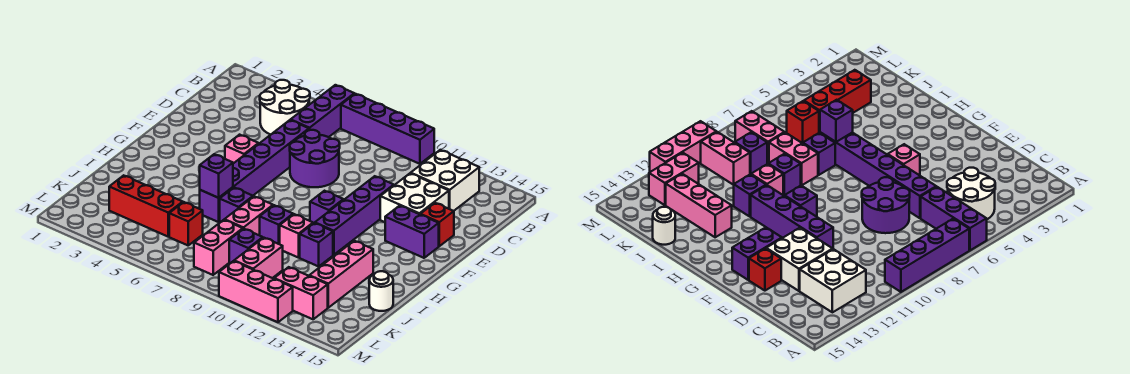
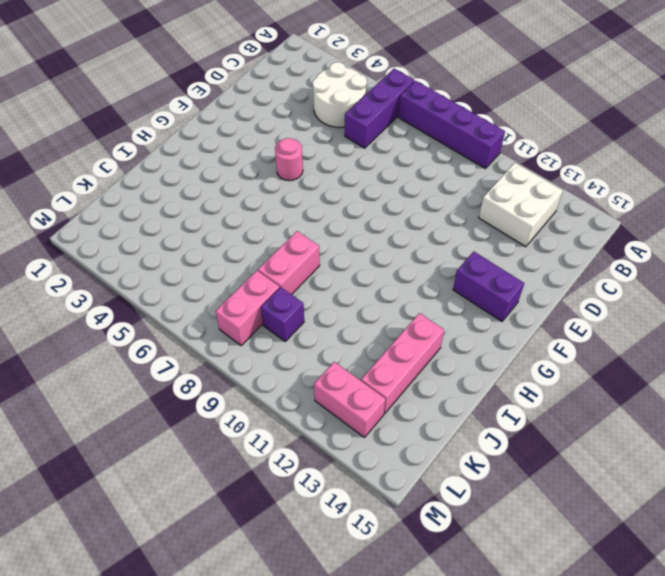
pink 1x1 round brick [275,138,303,181] -> pink 1x1 brick [225,135,259,163]
none -> purple 1x6 brick [200,120,309,222]
none -> purple 2x2 round brick [290,130,340,187]
none -> white 2x2 brick [380,173,449,222]

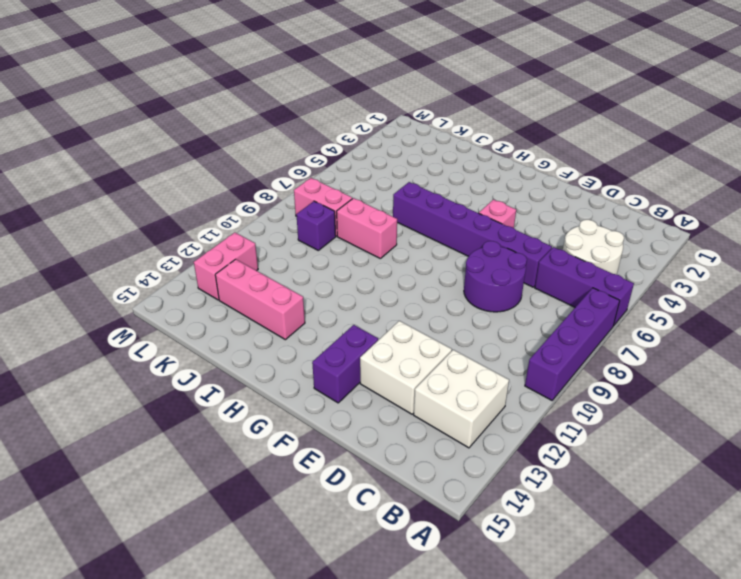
none -> purple 1x4 brick [315,176,394,255]
none -> red 1x1 brick [420,203,454,246]
none -> purple 1x1 brick [310,191,343,223]

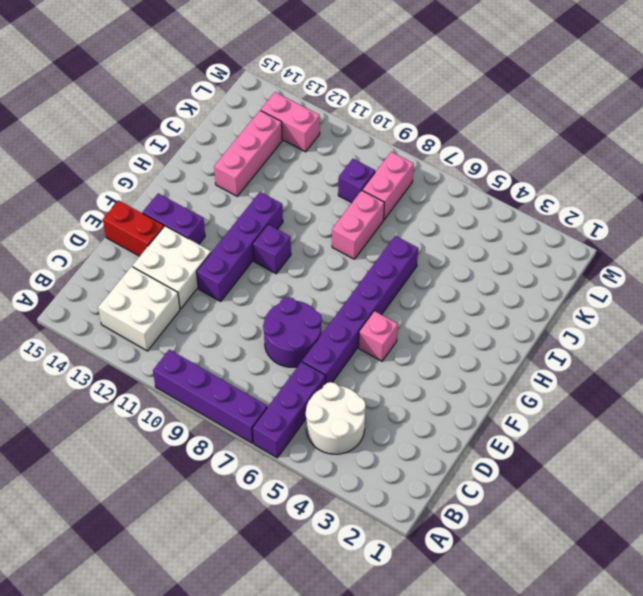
red 1x2 brick [103,200,164,256] -> red 1x1 brick [420,203,454,246]
none -> purple 1x1 brick [220,188,253,222]
none -> purple 1x1 brick [260,205,293,244]
none -> pink 1x1 brick [280,214,313,258]

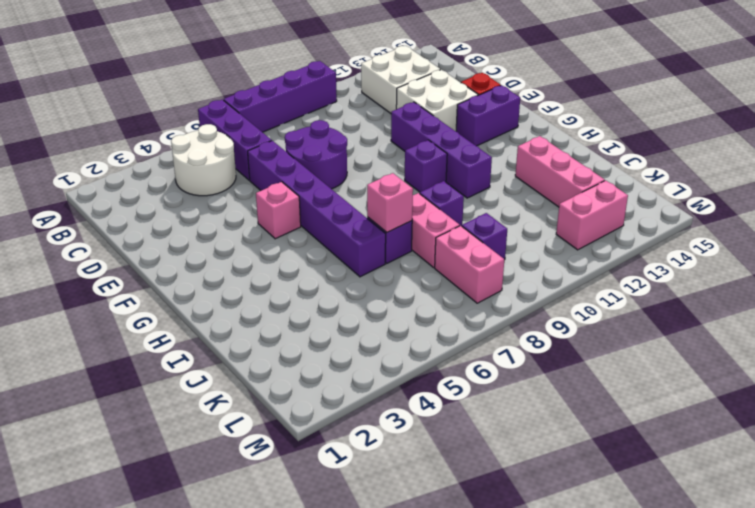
pink 1x1 brick [367,173,413,232] -> pink 1x1 brick moved to [280,214,313,258]
none -> purple 1x1 brick [300,223,333,266]
none -> white 1x1 round brick [369,271,393,311]
none -> red 1x3 brick [109,175,183,237]

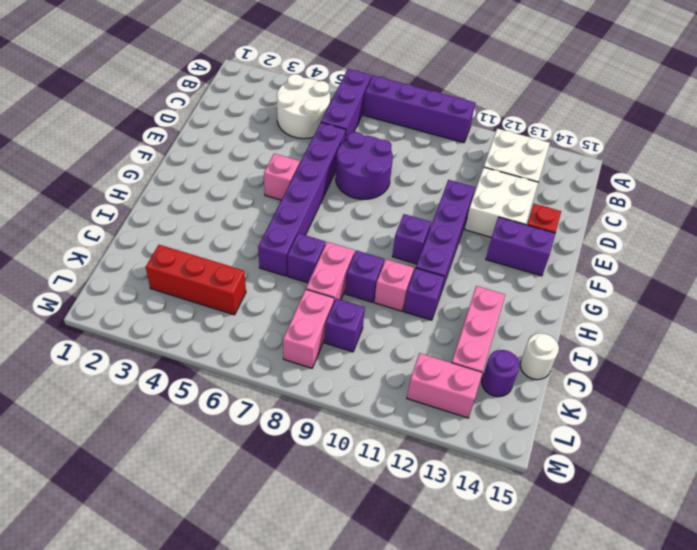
purple 1x1 round brick [482,350,520,397] -> none
none -> red 1x1 brick [169,202,203,245]
none -> pink 1x2 brick [234,238,283,278]
none -> pink 1x3 brick [219,261,293,322]

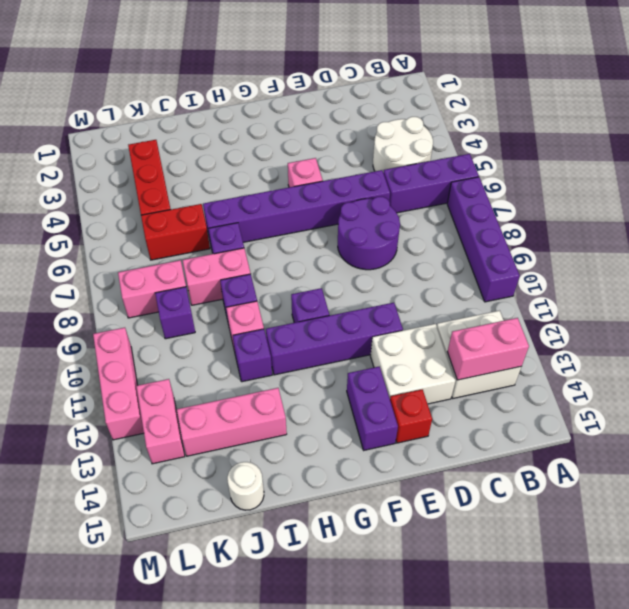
pink 1x2 brick [447,318,529,380] -> pink 1x2 brick moved to [234,238,283,278]
red 1x2 brick [141,204,210,260] -> red 1x1 brick [169,202,203,245]
none -> purple 1x1 brick [199,154,233,198]

